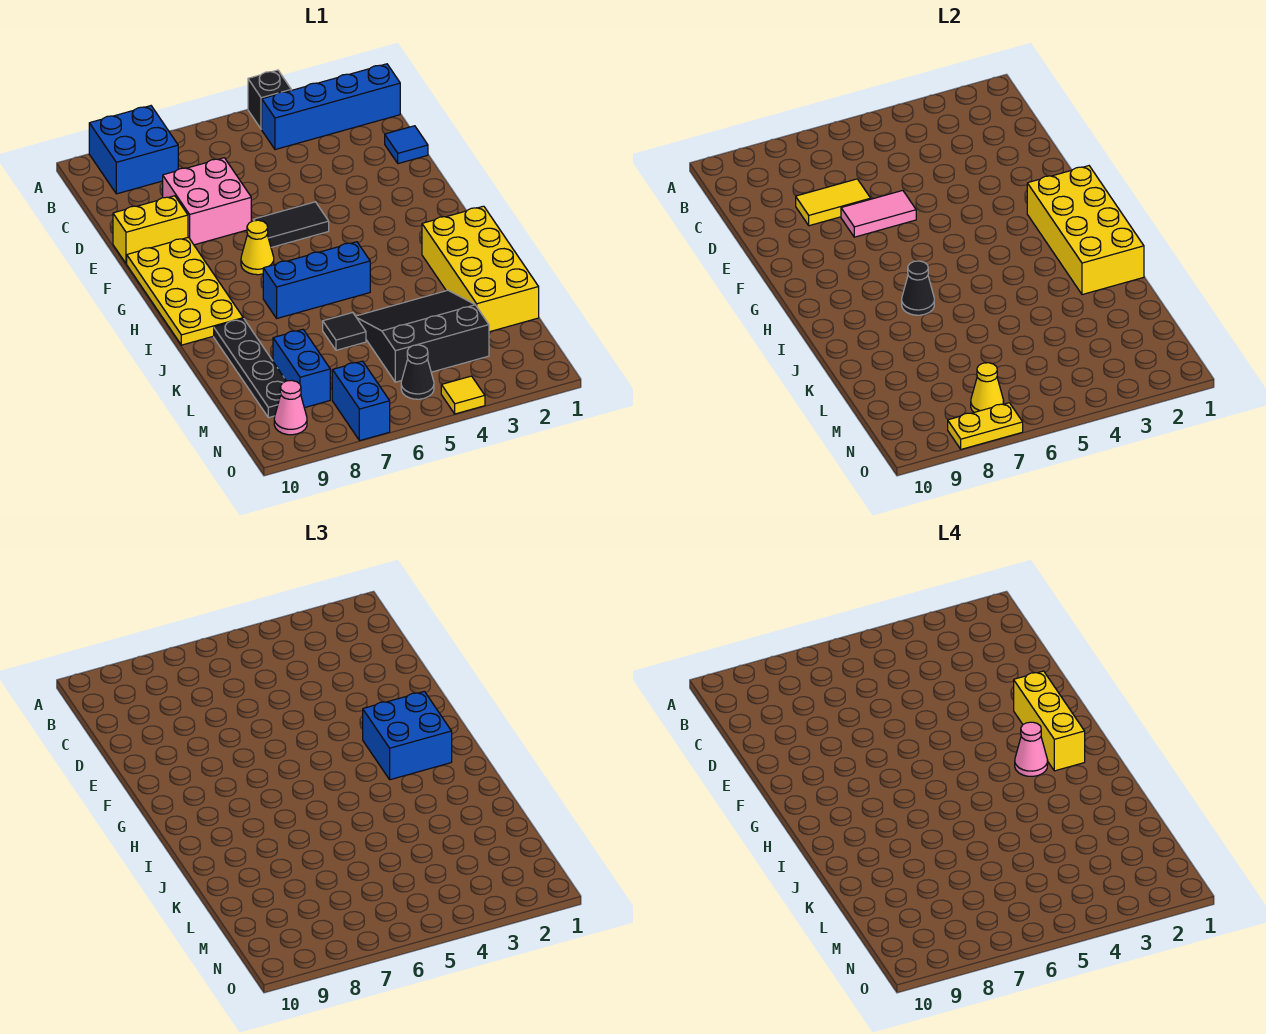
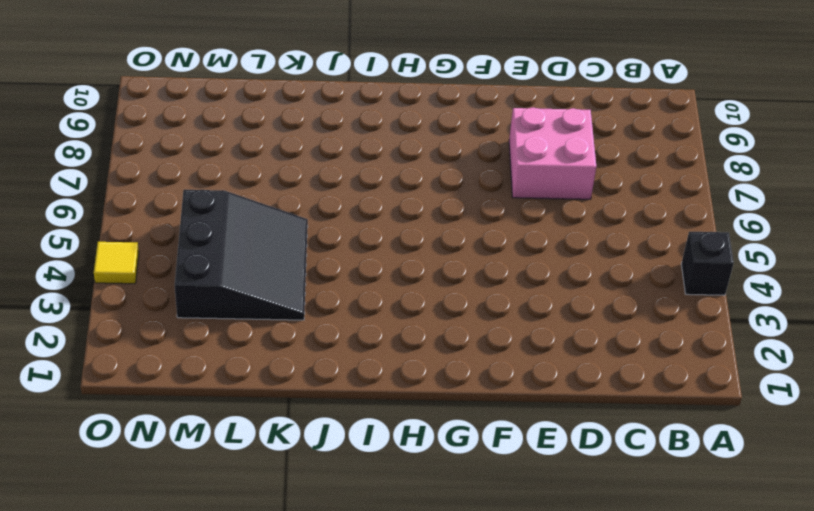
none -> blue 2x2 brick [89,106,178,194]
none -> blue 1x4 brick [262,64,400,150]
none -> blue 1x1 tile [385,126,428,164]

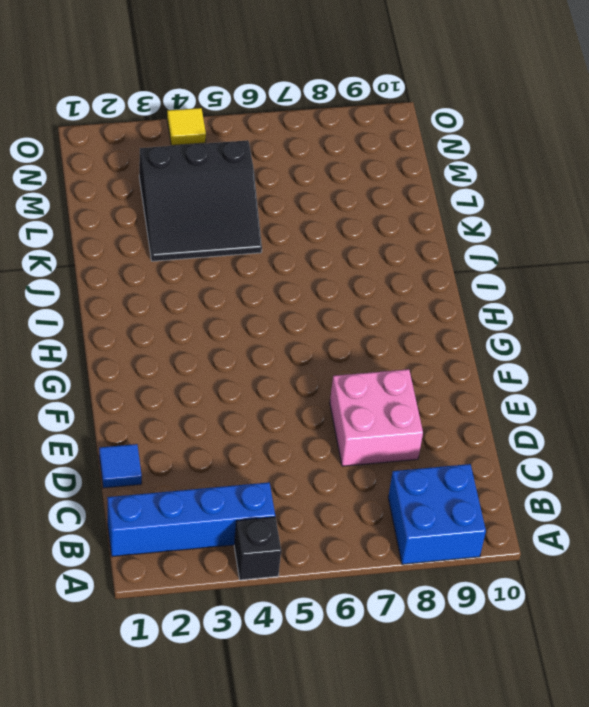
none -> yellow 1x2 brick [113,196,188,264]
none -> black 1x2 tile [254,202,329,247]
none -> yellow 2x4 plate [127,237,243,345]

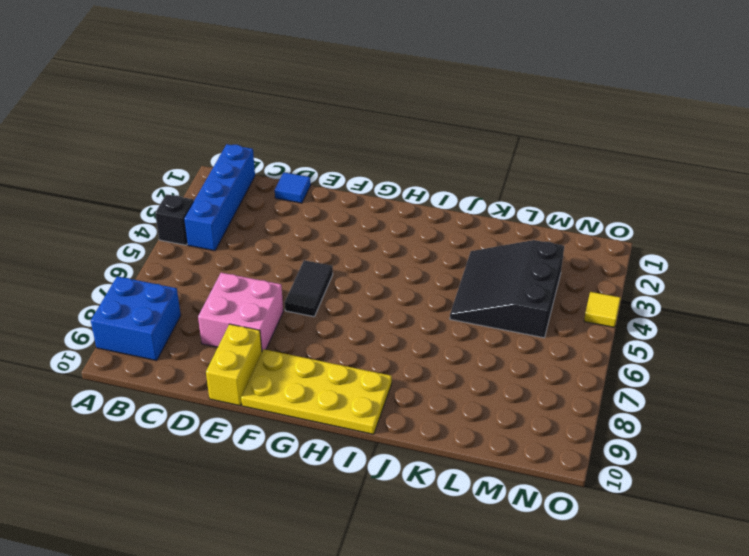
none -> yellow 1x1 cone [241,220,274,275]
none -> yellow 2x4 brick [422,206,539,332]
none -> blue 1x3 brick [263,242,370,318]

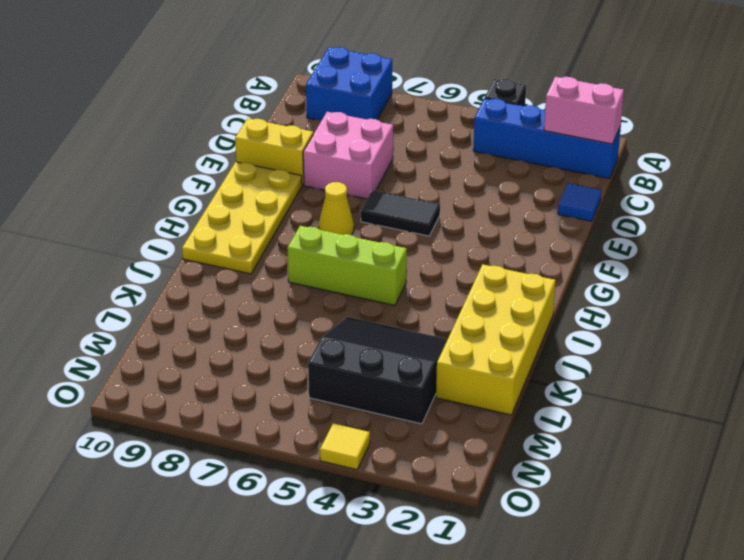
pink 1x2 brick [544,77,624,144] -> none
lime 1x3 brick [287,226,407,305] -> blue 1x3 brick [263,242,370,318]
none -> black 1x4 plate [214,319,286,418]
none -> black 1x1 tile [323,313,366,350]
none -> blue 1x2 brick [273,329,330,408]

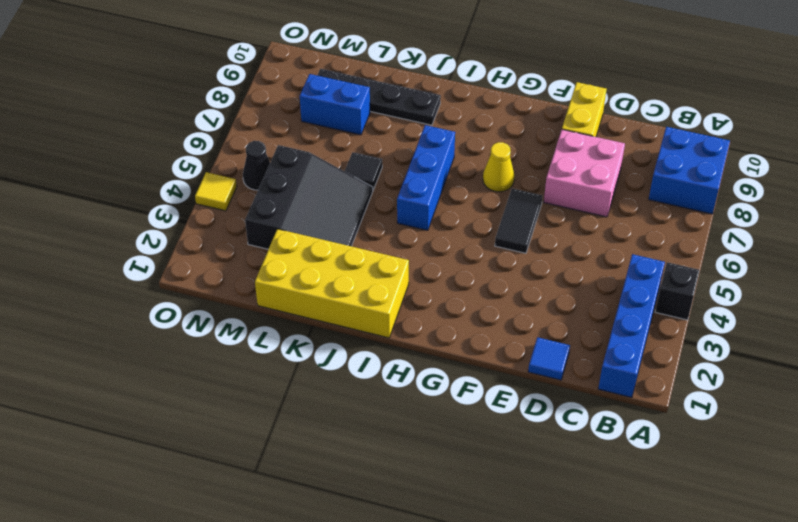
none -> yellow 2x4 plate [127,237,243,345]
none -> blue 1x2 brick [332,361,390,441]
none -> pink 1x1 cone [274,380,307,435]

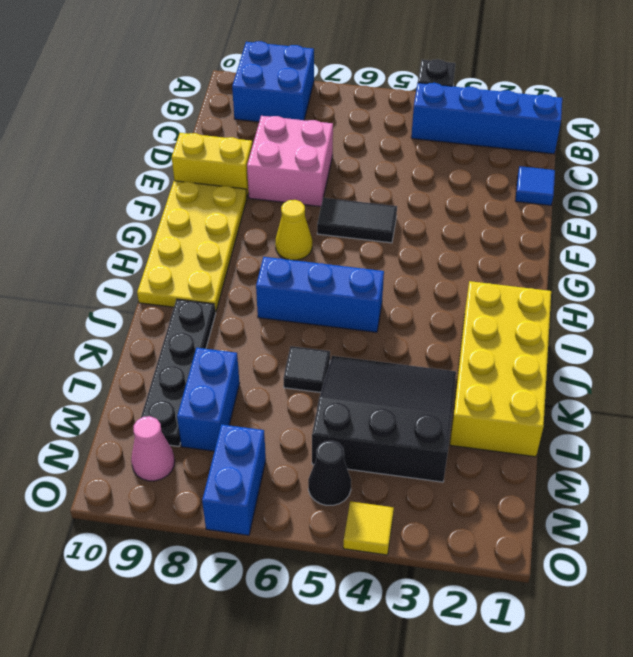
none -> yellow 1x2 tile [796,179,871,226]
none -> pink 1x2 tile [841,190,916,237]
none -> yellow 2x4 brick [1027,166,1144,295]

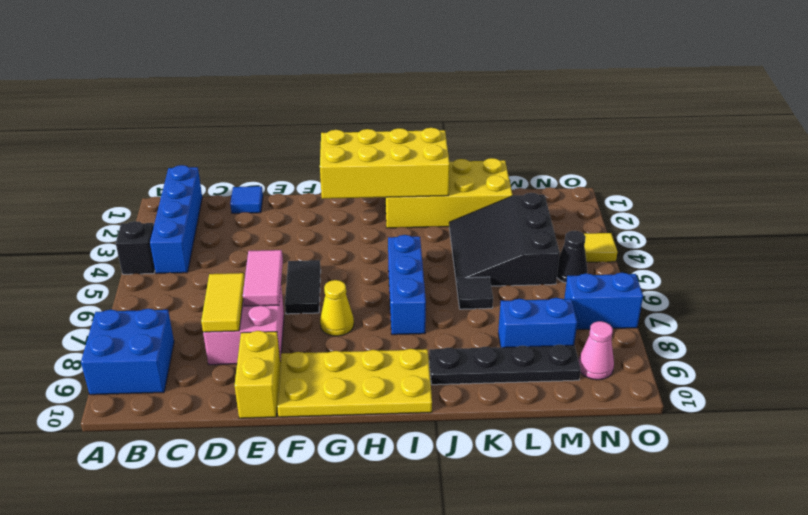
none -> black 1x1 cone [902,261,934,315]
none -> yellow 1x1 cone [971,363,1004,412]
none -> yellow 1x2 plate [948,403,1023,449]

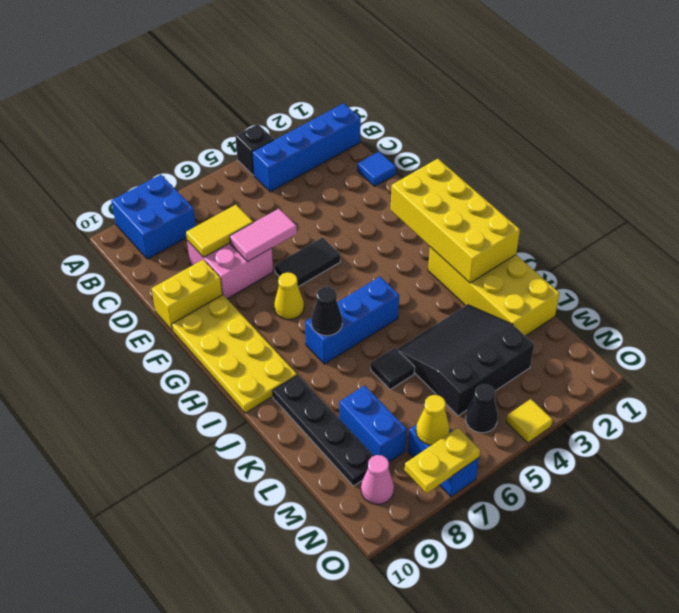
none -> blue 2x2 brick [363,691,452,780]
none -> yellow 1x3 brick [1014,671,1085,771]
none -> pink 1x1 cone [1015,722,1048,776]

